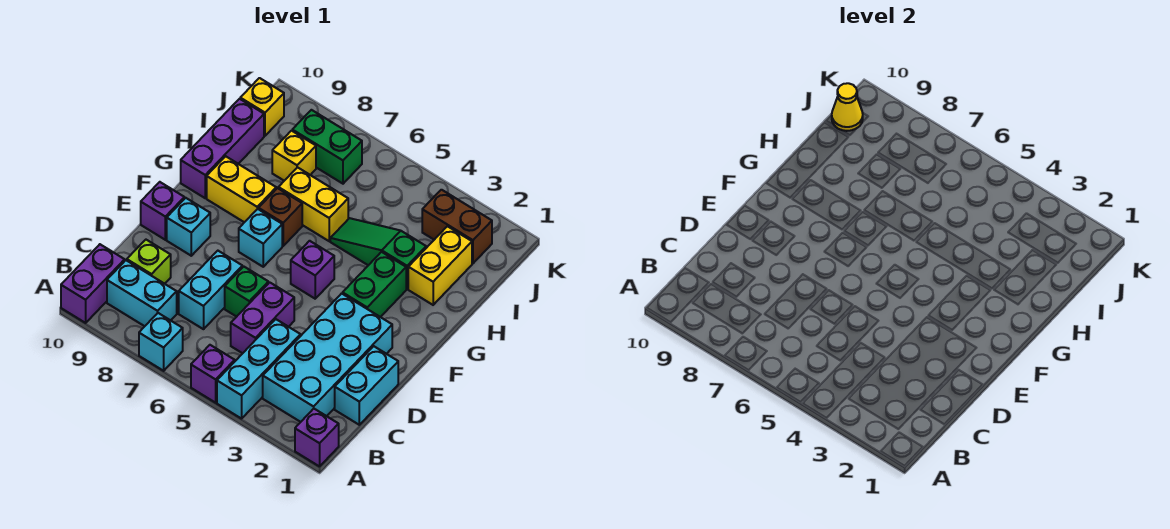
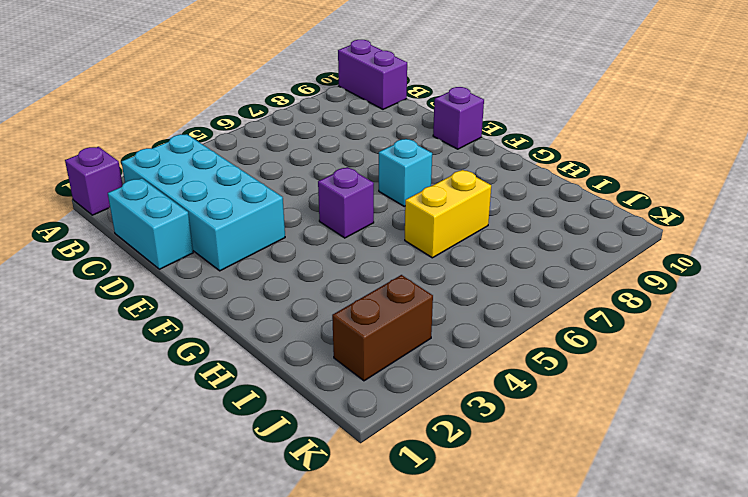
none -> cyan 1x3 brick [217,319,300,419]
none -> purple 1x1 brick [191,345,235,403]
none -> cyan 1x1 brick [139,313,183,371]

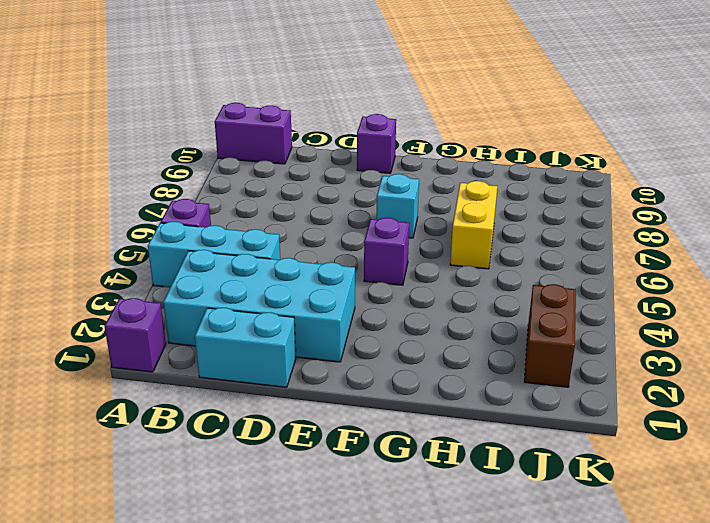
none -> cyan 1x1 brick [139,313,183,371]
none -> cyan 1x2 brick [107,260,177,326]
none -> purple 1x2 brick [231,282,294,353]

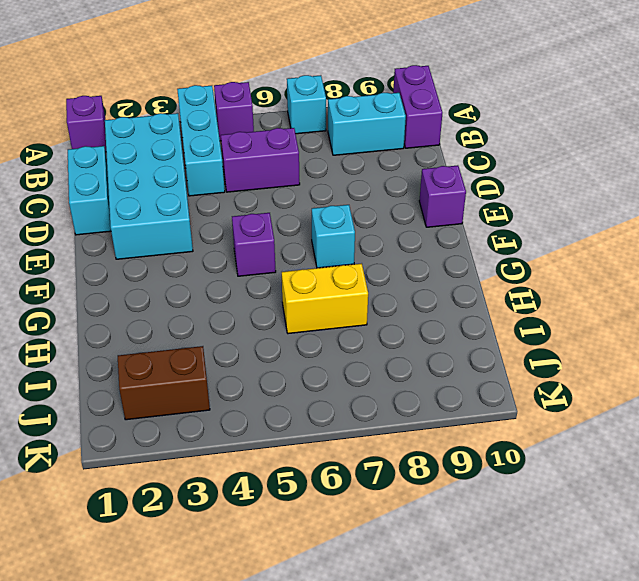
purple 1x2 brick [221,128,300,192] -> purple 1x2 brick turned to [231,282,294,353]
none -> cyan 1x2 brick [179,251,242,329]
none -> lime 1x1 brick [127,240,171,284]
none -> green 1x1 brick [225,267,268,317]

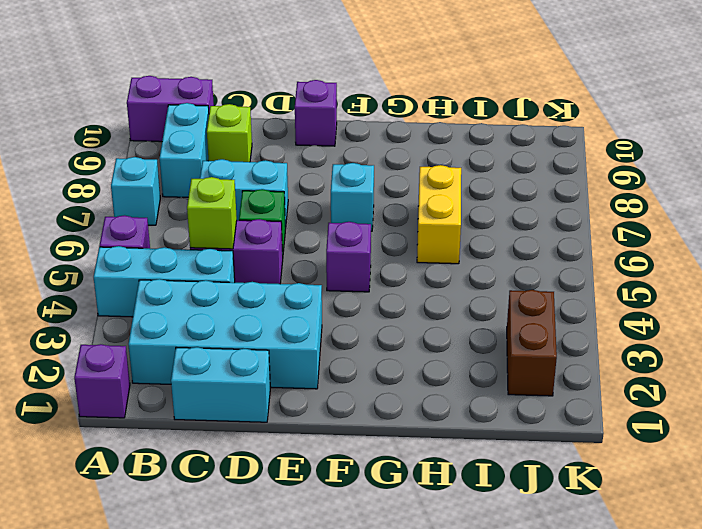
lime 1x1 brick [187,177,237,249] -> none
none -> cyan 1x1 brick [167,198,210,256]
none -> green 1x2 brick [343,252,406,317]
none -> brown 1x1 brick [259,188,302,246]

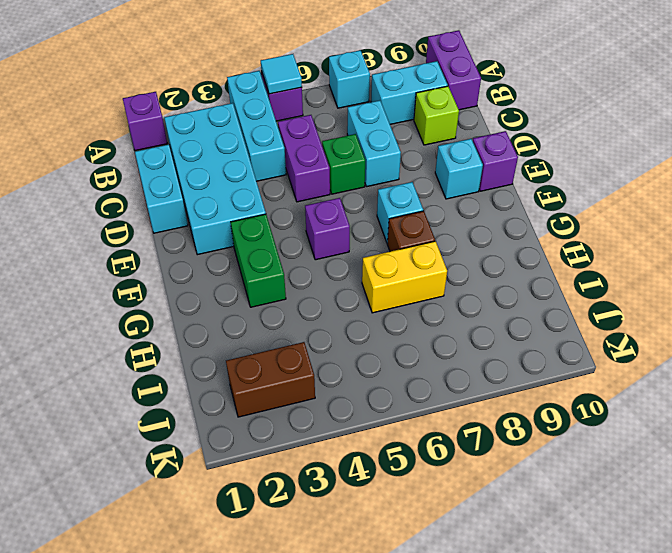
cyan 1x1 tile [261,54,302,94] -> none
none -> yellow 1x2 brick [207,156,276,222]
none -> purple 1x3 brick [181,99,264,198]
none -> yellow 1x2 brick [408,226,472,305]

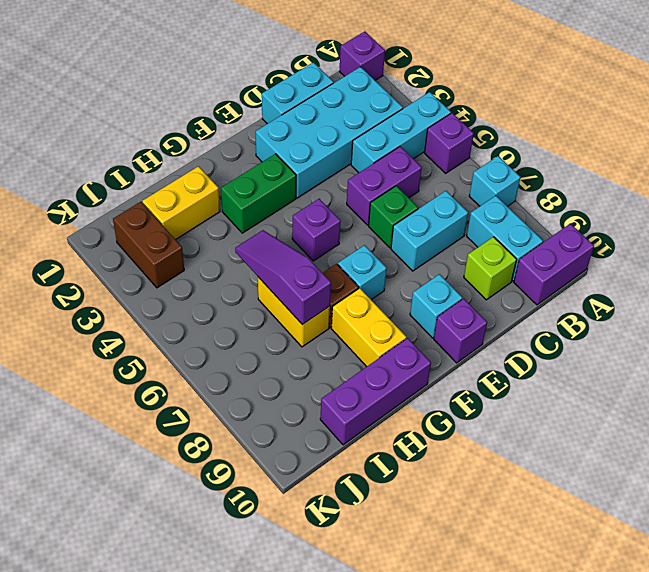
purple 1x3 slope [235,230,331,325] -> none
none -> green 1x3 slope [330,218,426,289]
none -> yellow 1x1 brick [272,131,316,181]
none -> green 1x2 brick [292,110,362,184]

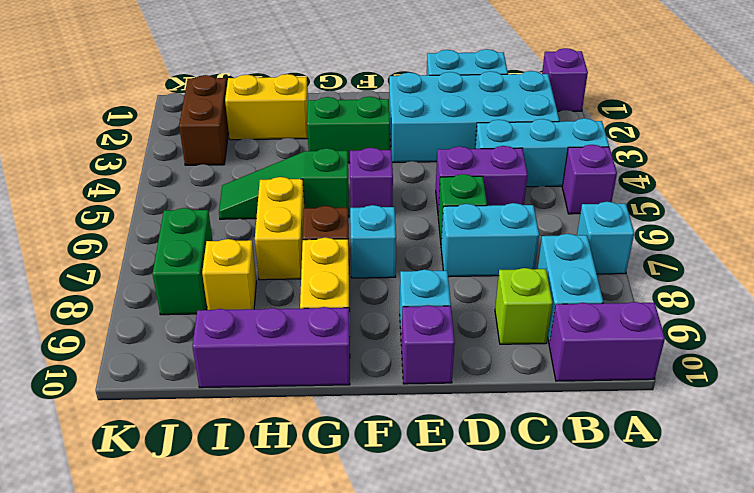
green 1x3 slope [219,148,349,219] -> green 1x3 slope turned to [330,218,426,289]
none -> yellow 1x1 brick [240,78,284,136]
none -> yellow 1x1 cone [832,83,863,131]

